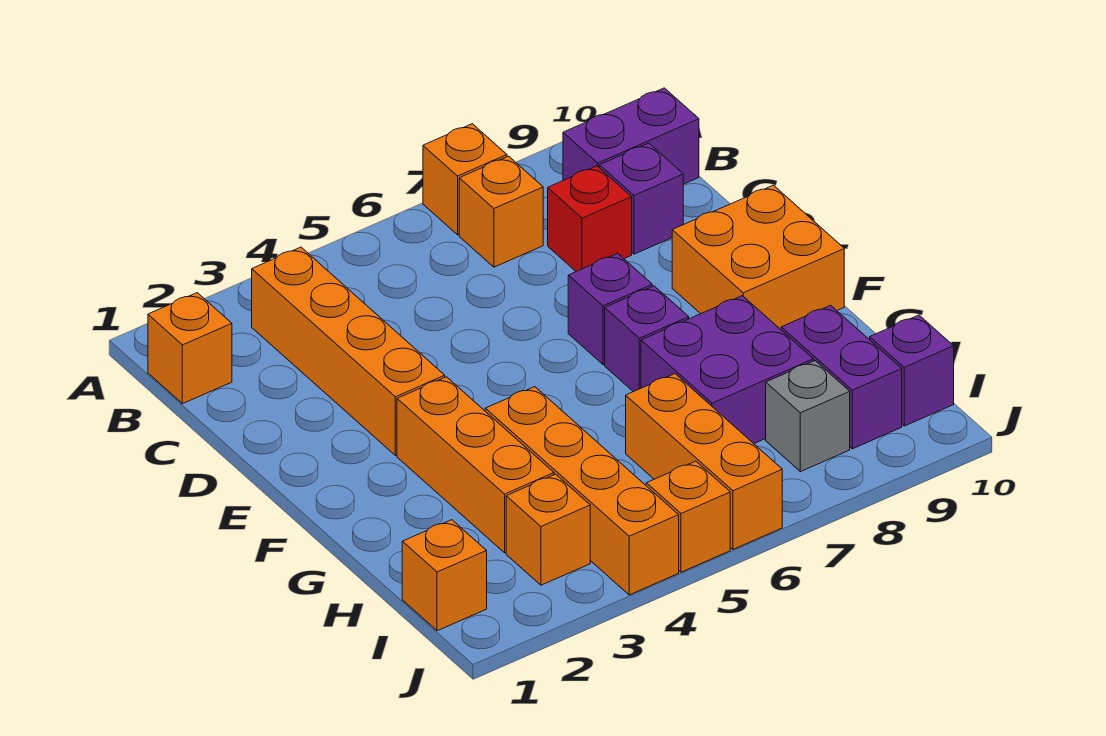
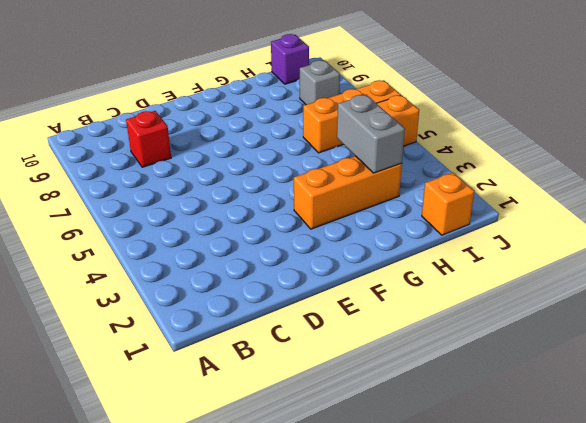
grey 1x2 brick [337,95,405,173] -> none
none -> orange 1x1 brick [423,124,507,235]
none -> orange 1x1 brick [148,293,232,404]
none -> orange 1x4 brick [252,247,445,455]

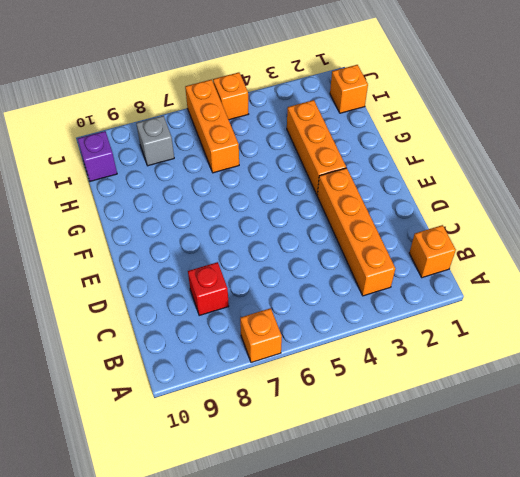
none -> orange 1x1 brick [459,156,543,267]
none -> purple 1x2 brick [563,88,699,184]
none -> purple 1x1 brick [599,143,683,254]

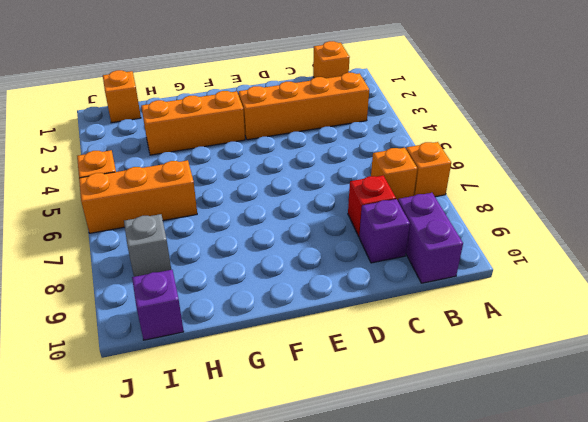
none -> purple 1x1 brick [568,254,652,364]
none -> orange 2x2 brick [672,185,844,330]
none -> purple 1x1 brick [605,286,689,392]

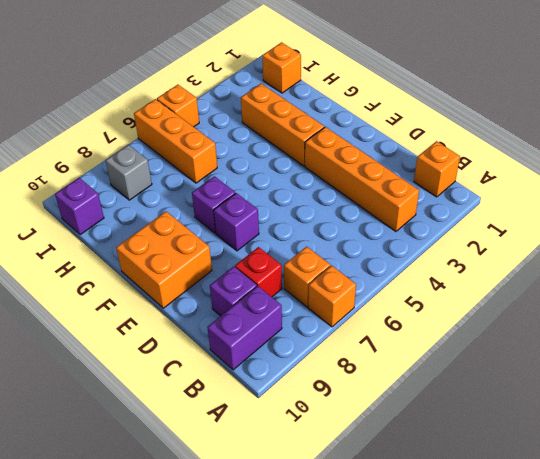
none -> orange 1x4 brick [485,387,679,595]
none -> purple 2x2 brick [641,296,813,443]
none -> purple 1x2 brick [781,305,902,449]

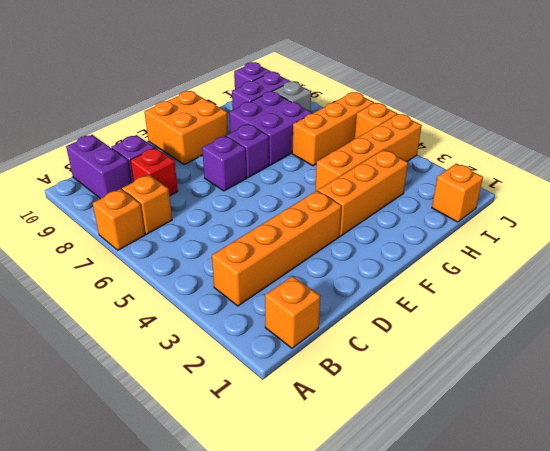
none -> orange 1x1 brick [506,474,590,585]

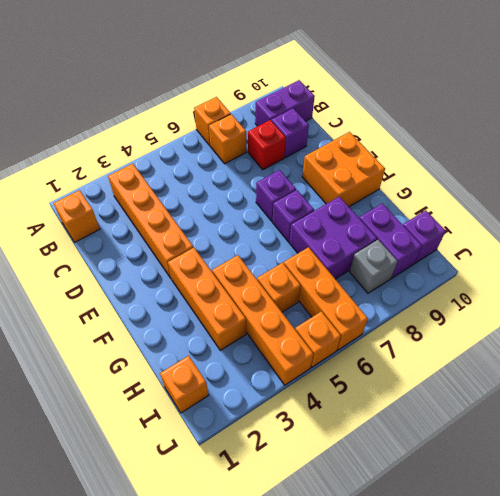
orange 1x1 brick [257,263,301,312] -> orange 1x1 brick moved to [506,474,590,585]

